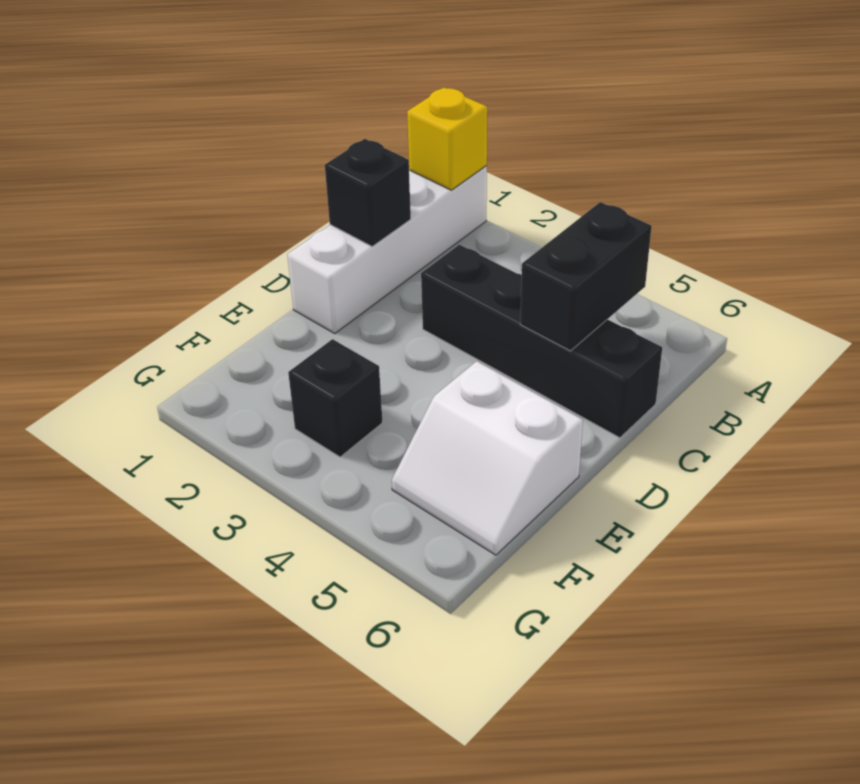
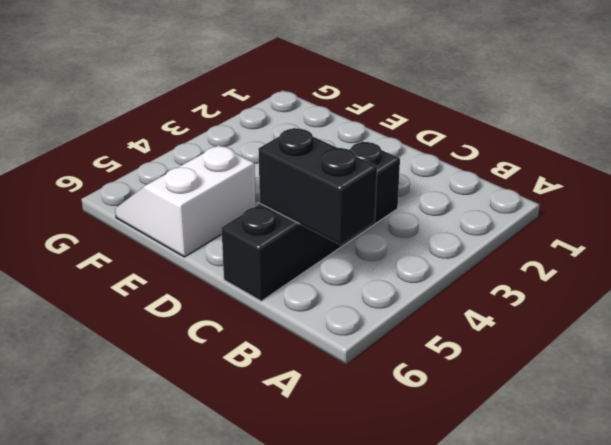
none -> white 1x4 brick [287,166,487,333]
none -> black 1x1 brick [288,339,383,457]

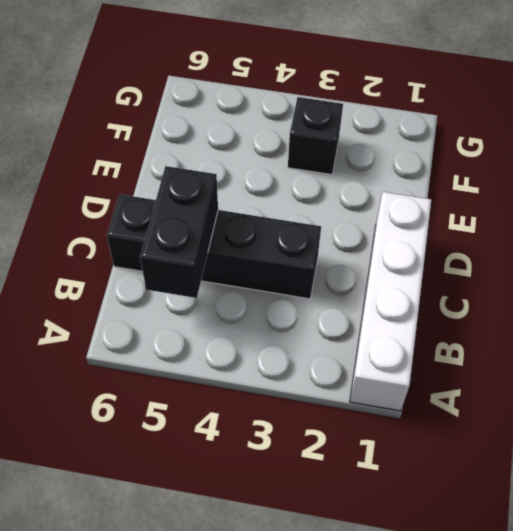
none -> white 2x2 slope [392,361,583,555]
none -> yellow 1x1 brick [407,88,487,190]

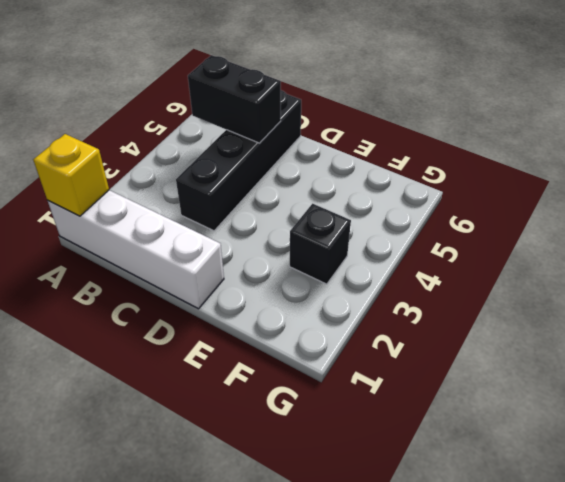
none -> white 2x2 slope [392,361,583,555]
none -> black 1x1 brick [325,139,411,246]

